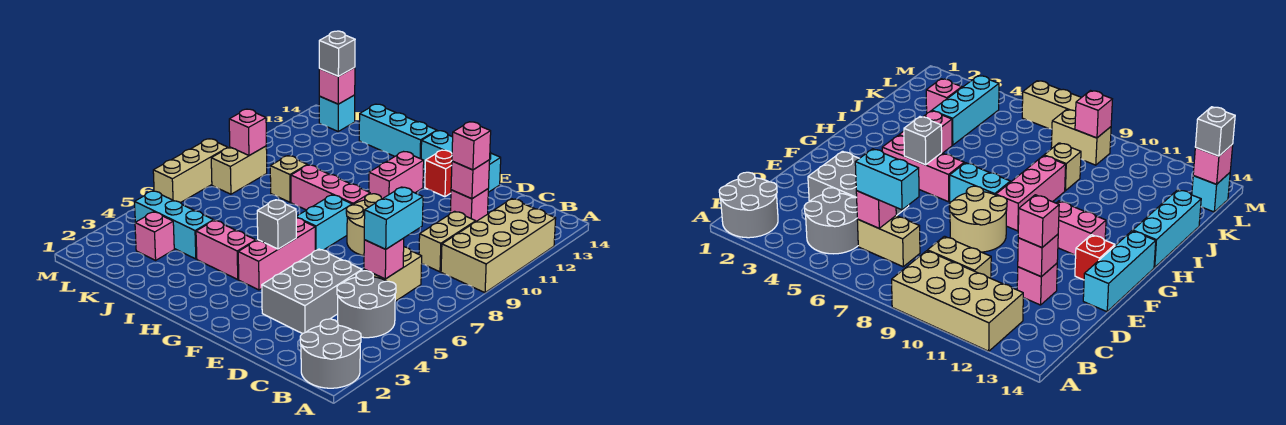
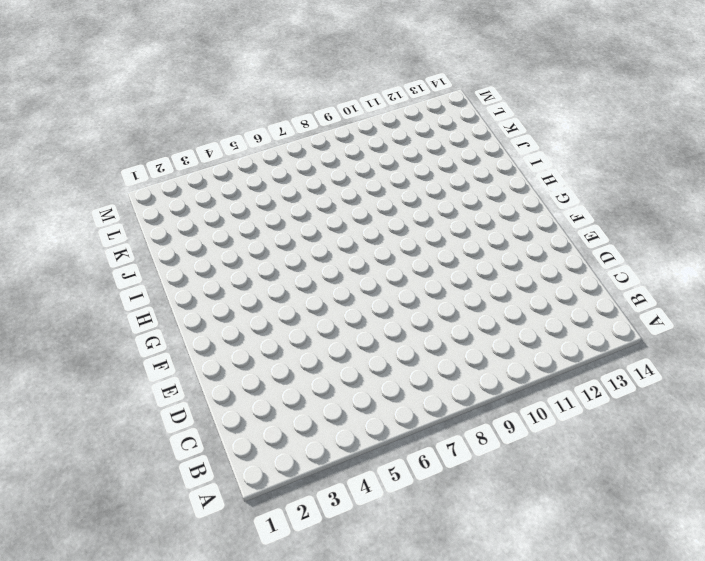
none -> grey 2x2 round brick [300,319,361,388]
none -> tan 2x4 brick [441,199,556,293]
none -> grey 2x2 round brick [337,271,396,338]
none -> tan 1x2 brick [364,247,422,301]

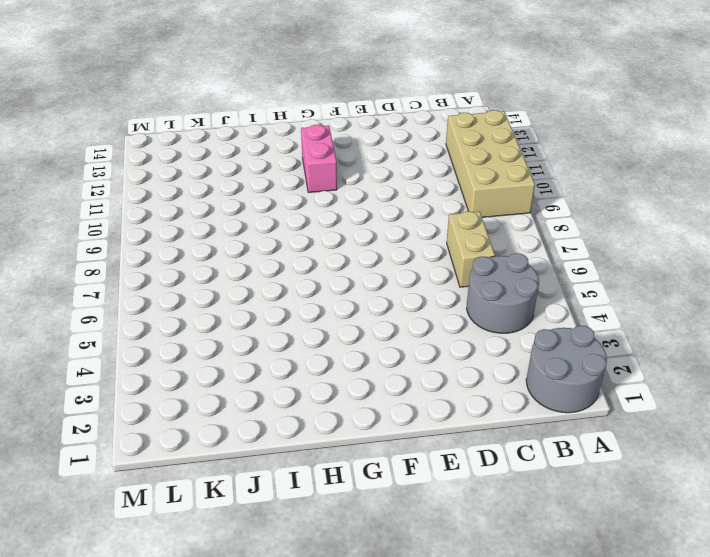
none -> tan 1x2 brick [419,211,476,272]
none -> grey 2x3 brick [262,249,362,334]
none -> pink 1x1 brick [450,189,488,221]
none -> tan 2x2 round brick [346,194,381,256]

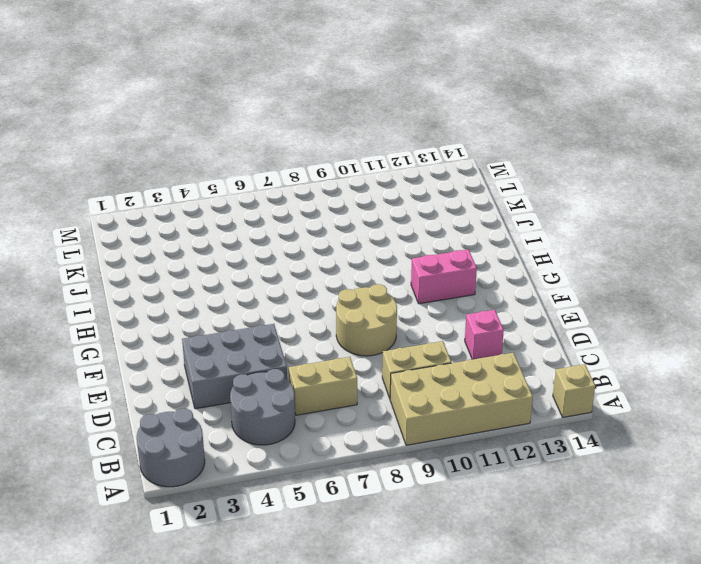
tan 1x1 brick [553,364,595,417] -> tan 1x1 brick moved to [270,156,307,202]
none -> cyan 1x3 brick [421,131,501,192]
none -> red 1x1 brick [425,150,452,197]
none -> pink 1x3 brick [238,218,315,290]
none -> cyan 1x2 brick [296,195,352,251]

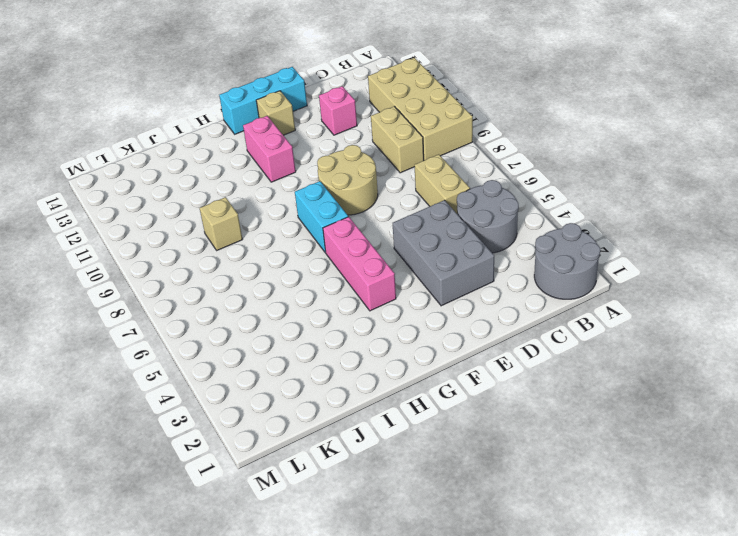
tan 1x1 brick [256,91,295,135] -> red 1x1 brick [425,150,452,197]
none -> pink 1x3 brick [291,165,370,210]
none -> pink 1x2 brick [196,220,256,279]
none -> cyan 1x3 brick [359,104,437,159]
none -> cyan 1x3 brick [135,191,214,259]

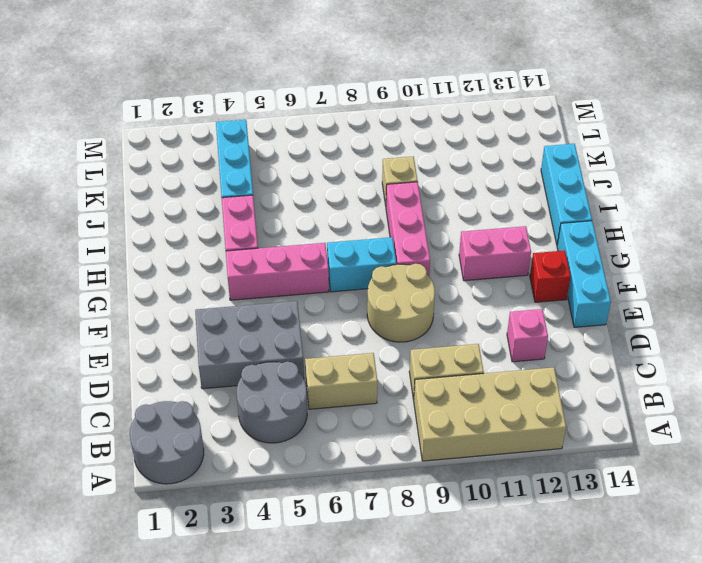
none -> pink 1x1 brick [135,212,174,260]
none -> tan 1x2 brick [211,146,267,194]
none -> cyan 1x1 brick [319,95,355,131]
none -> tan 1x3 brick [153,139,228,203]

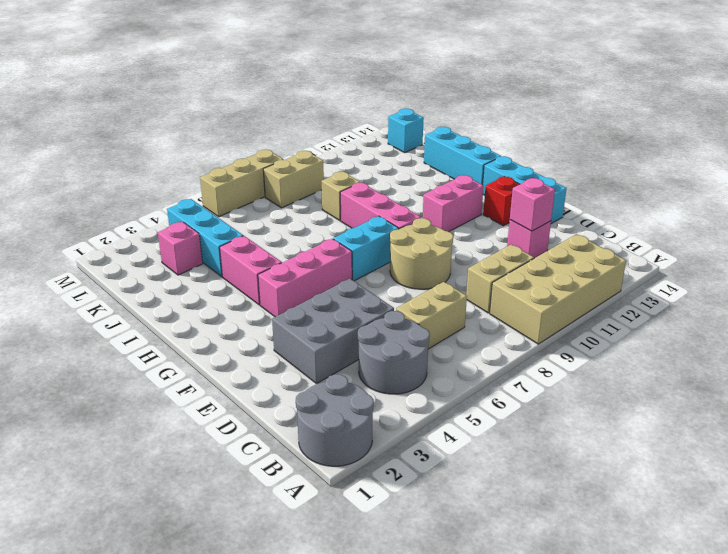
none -> pink 1x1 brick [364,238,404,279]
none -> grey 1x1 brick [257,200,296,249]
none -> pink 1x1 brick [229,109,266,155]
none -> pink 1x1 brick [319,67,355,104]

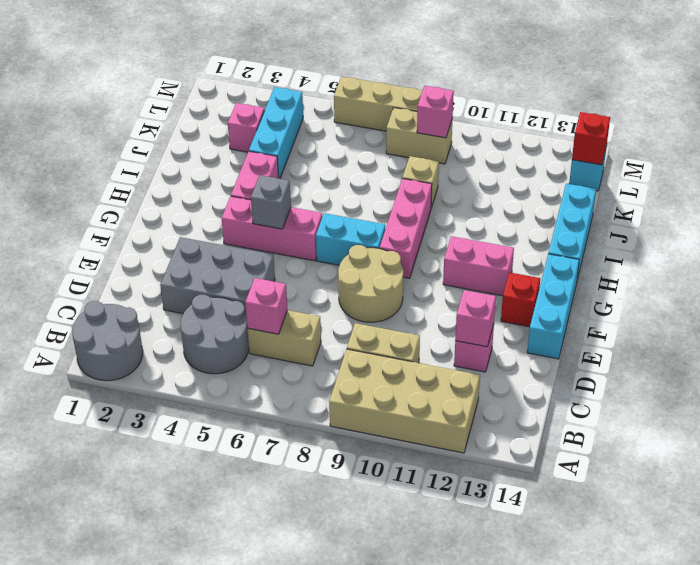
red 1x1 brick [572,112,610,165] -> pink 1x1 brick [319,67,355,104]
none -> cyan 1x2 brick [364,187,423,249]
none -> pink 1x1 brick [452,122,491,170]
none -> grey 1x1 brick [319,31,355,76]

